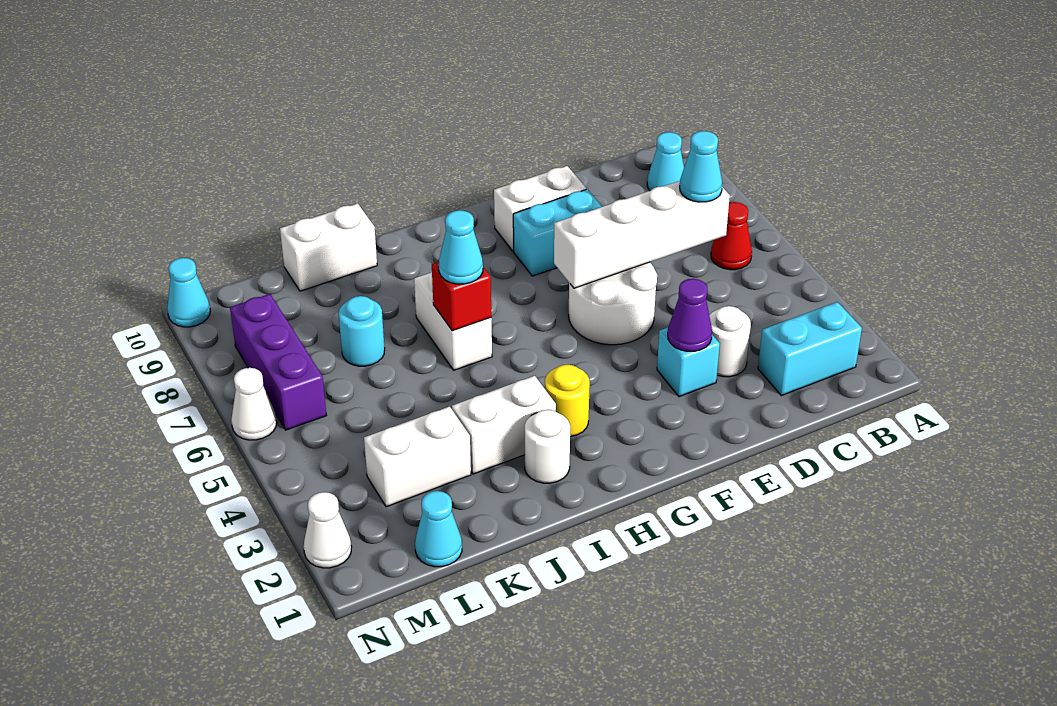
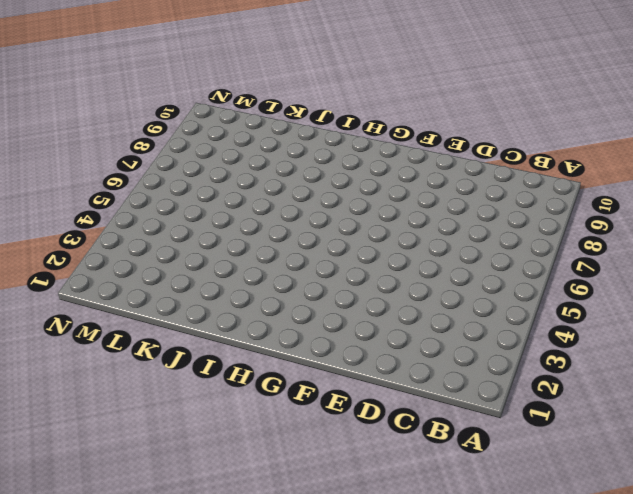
none -> cyan 1x2 brick [758,302,862,396]
none -> red 1x1 cone [711,202,752,270]
none -> cyan 1x1 cone [647,132,684,191]

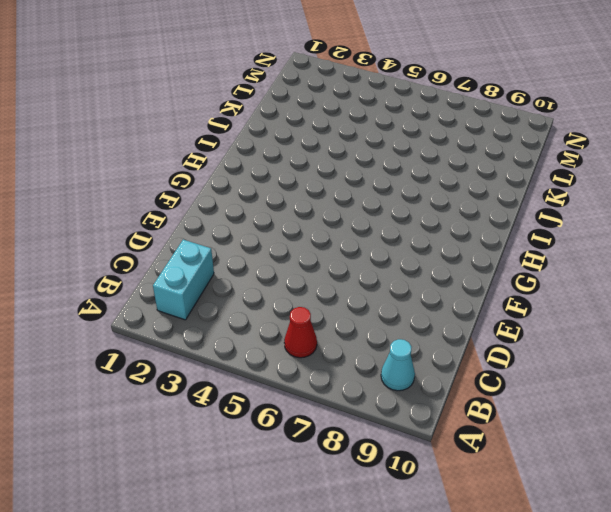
none -> white 1x1 round brick [709,306,751,377]
none -> cyan 1x1 brick [657,328,720,397]
none -> white 2x2 round brick [569,262,657,345]

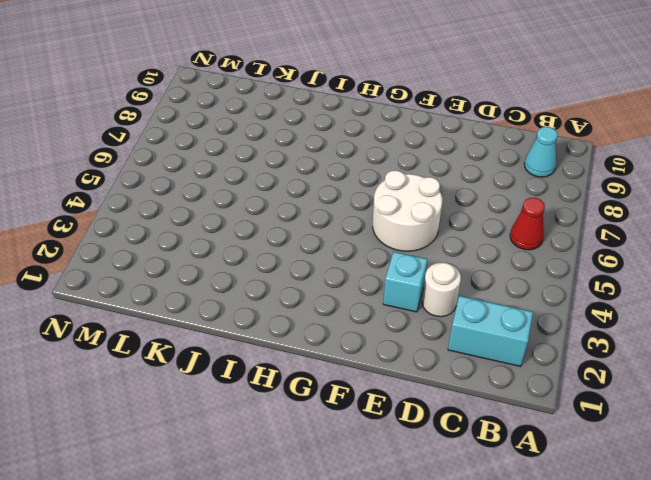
none -> cyan 1x2 brick [513,189,602,276]
none -> white 1x2 brick [494,166,586,251]
none -> yellow 1x1 round brick [545,365,590,437]

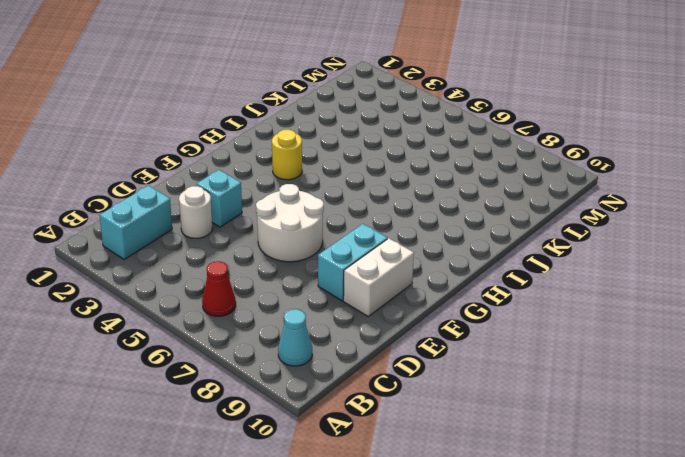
none -> white 1x1 round brick [525,410,570,483]
none -> white 1x2 brick [452,376,556,474]
none -> white 1x2 brick [414,272,492,370]

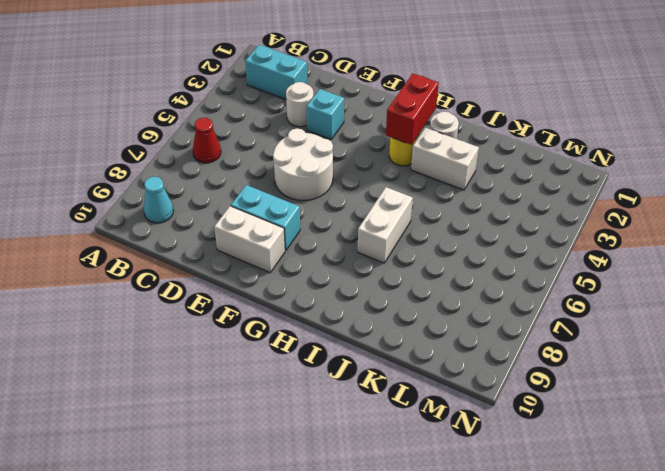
red 1x2 brick [386,73,439,145] -> none
none -> white 1x2 brick [280,203,377,291]
none -> white 1x2 brick [364,407,471,507]
none -> cyan 1x1 round brick [339,296,385,366]

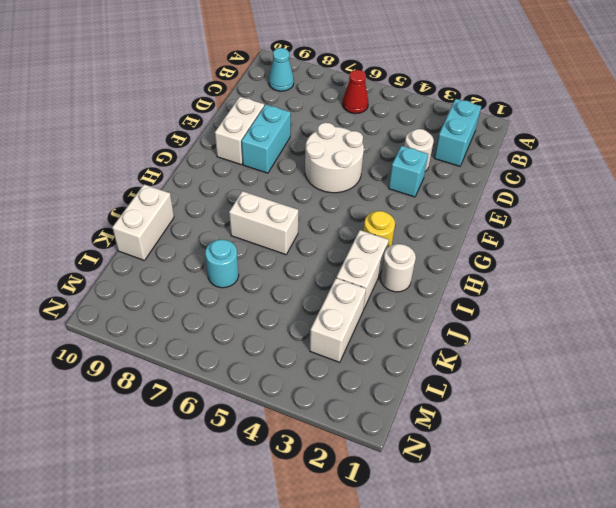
none -> cyan 1x1 cone [415,491,462,567]
none -> purple 1x3 brick [230,294,326,430]
none -> white 1x1 cone [304,492,351,568]

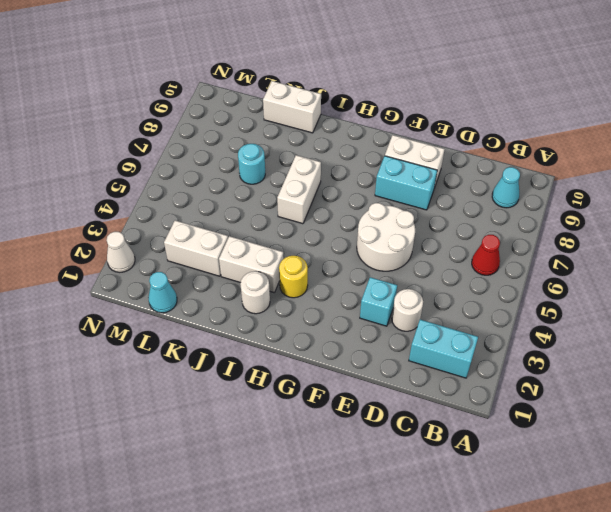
none -> purple 1x3 brick [230,294,326,430]
none -> white 1x1 cone [231,368,277,440]
none -> cyan 1x1 cone [167,258,210,327]

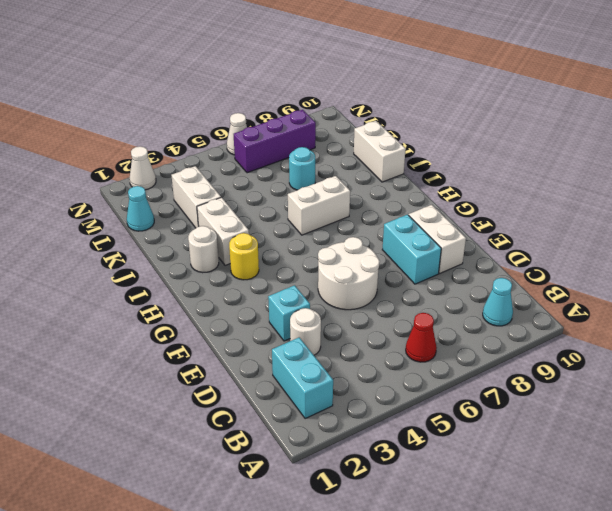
none -> cyan 1x1 cone [167,258,210,327]
none -> white 1x4 brick [554,181,730,288]
none -> purple 1x1 cone [668,279,712,351]

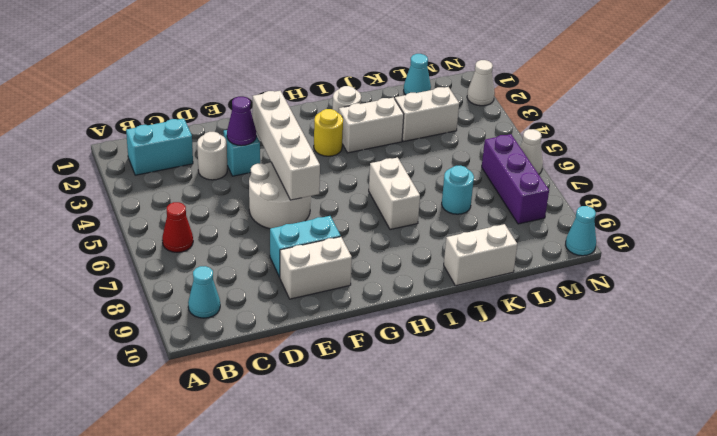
white 1x4 brick [253,91,320,200] -> white 1x4 brick turned to [554,181,730,288]
none -> red 1x1 brick [432,262,491,331]
none -> cyan 1x1 cone [680,131,722,202]
none -> cyan 1x1 cone [439,210,483,284]

